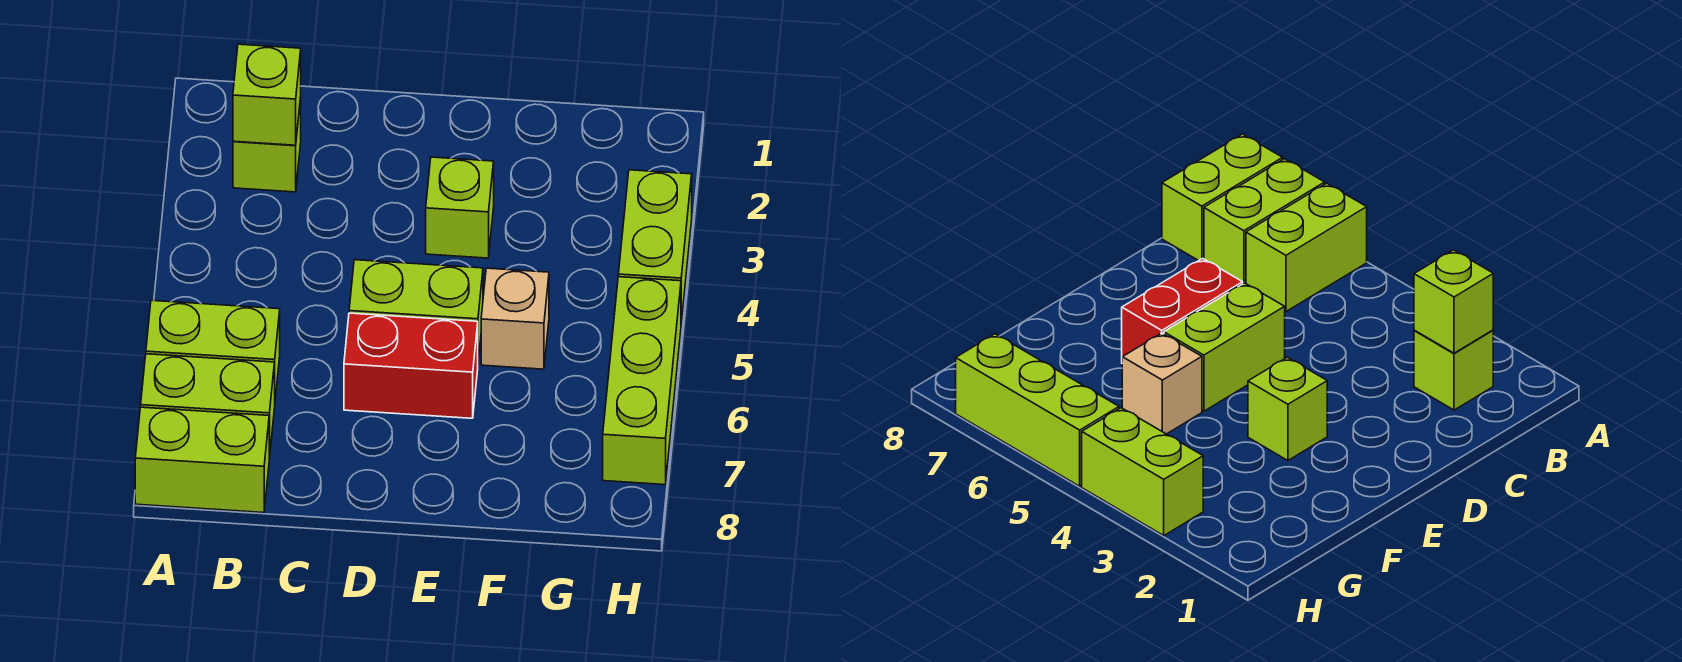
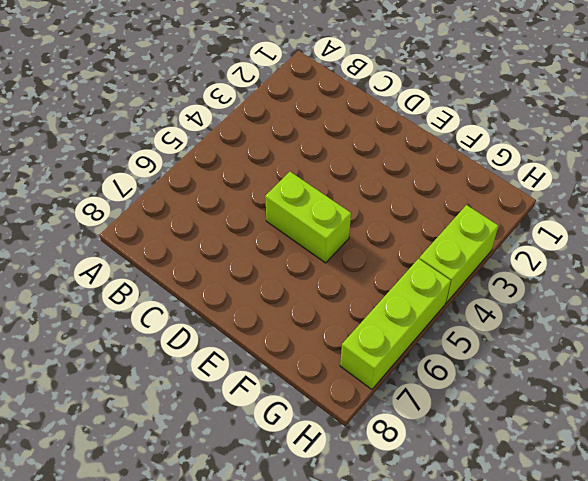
none -> lime 1x2 brick [146,300,280,398]
none -> lime 1x2 brick [141,354,275,459]

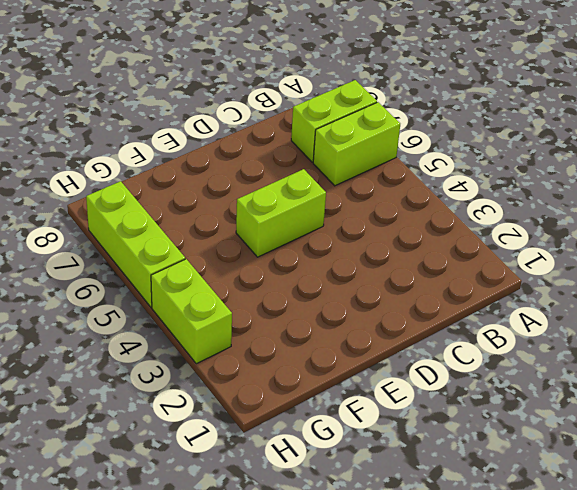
none -> lime 1x2 brick [135,407,269,513]
none -> lime 1x1 brick [233,98,301,192]

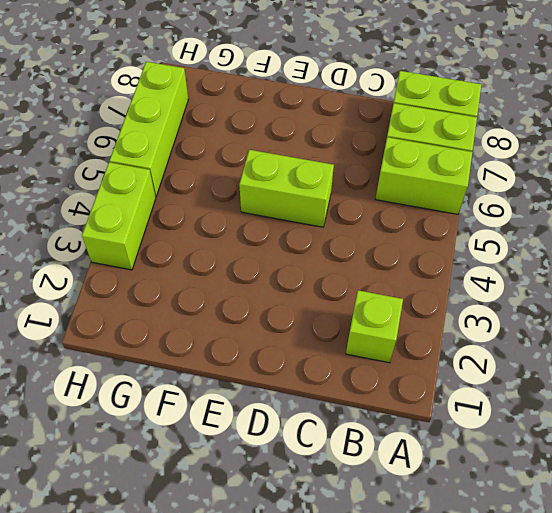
none -> red 1x2 brick [344,313,478,418]
none -> lime 1x1 brick [426,157,494,258]

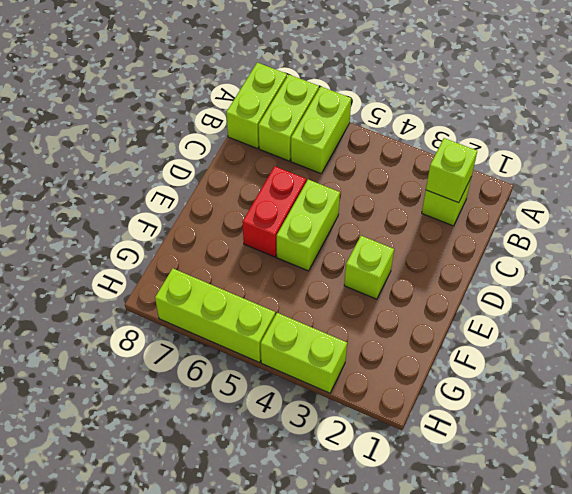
none -> tan 1x1 brick [481,268,549,369]

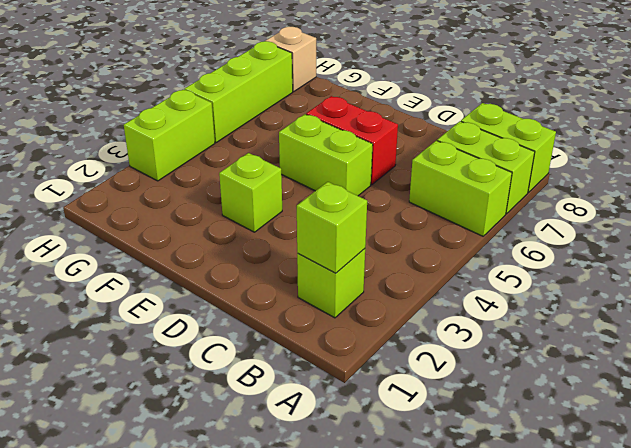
tan 1x1 brick [265,27,316,92] -> tan 1x1 brick moved to [481,268,549,369]

